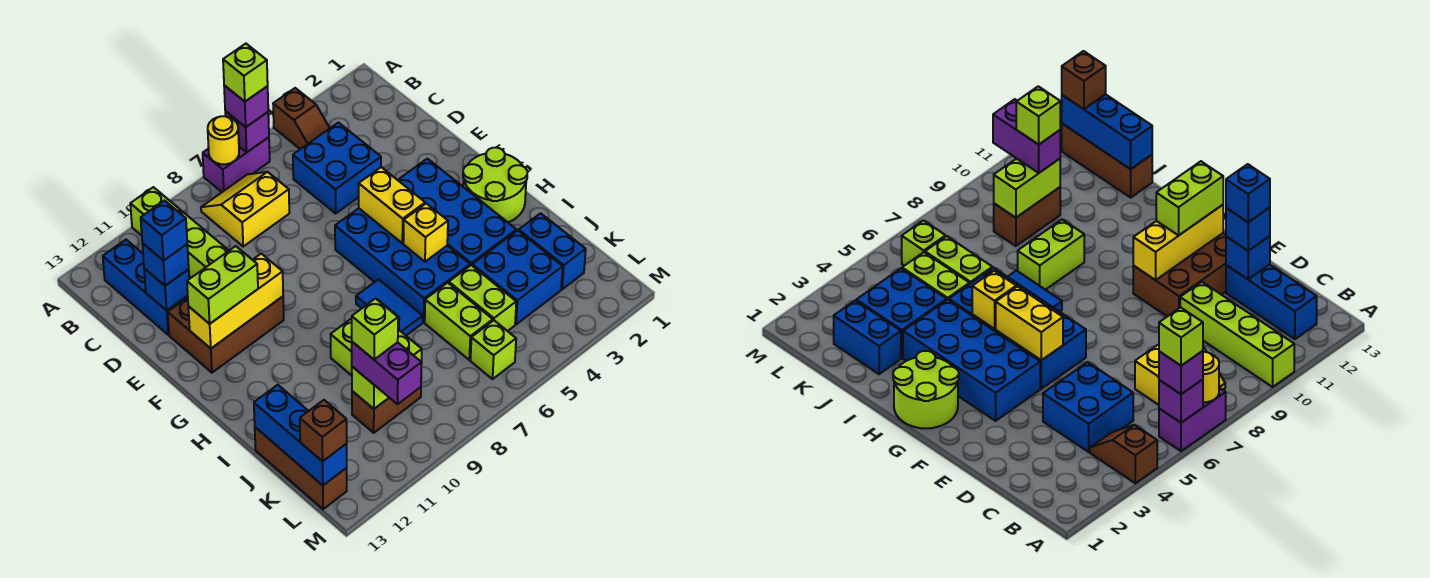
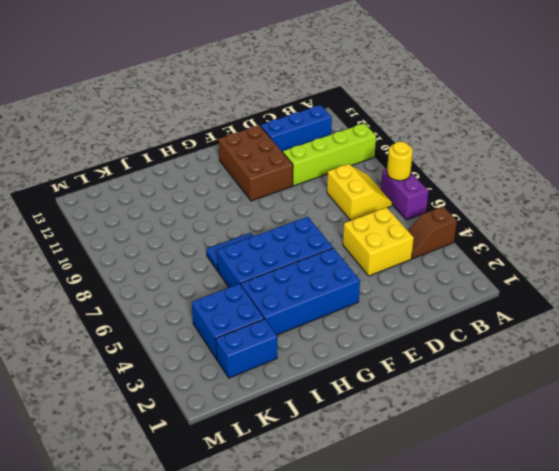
yellow 2x2 brick [343,207,414,276] -> blue 2x2 brick [293,122,381,213]
none -> lime 2x2 round brick [463,148,527,222]
none -> lime 1x2 brick [330,299,399,376]
none -> lime 1x2 brick [449,265,516,331]
none -> lime 1x2 brick [425,283,493,360]

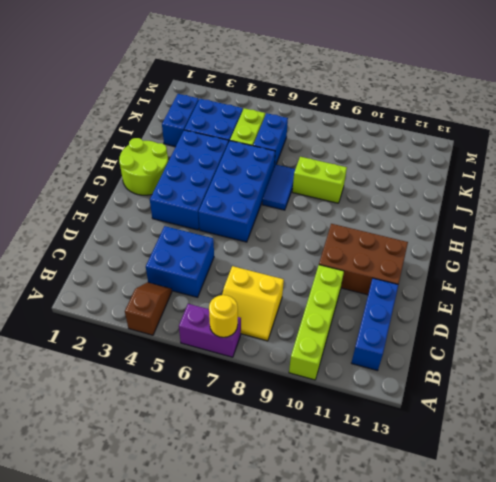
blue 1x2 brick [253,113,288,167] -> lime 1x2 brick [425,283,493,360]
none -> brown 1x3 brick [255,427,347,509]
none -> brown 1x2 brick [352,387,421,433]
none -> lime 1x1 brick [471,320,516,379]
none -> purple 1x1 brick [225,111,269,152]

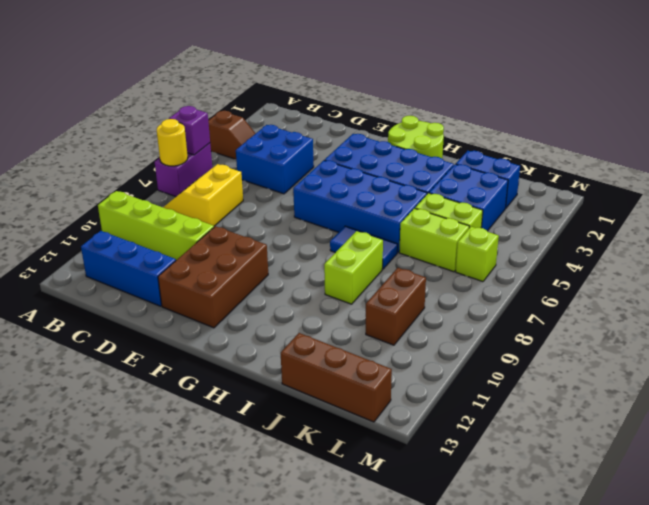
none -> blue 1x1 brick [144,268,189,311]
none -> yellow 1x2 brick [359,167,425,243]
none -> yellow 1x3 brick [188,254,283,348]
none -> yellow 1x1 brick [403,203,448,262]

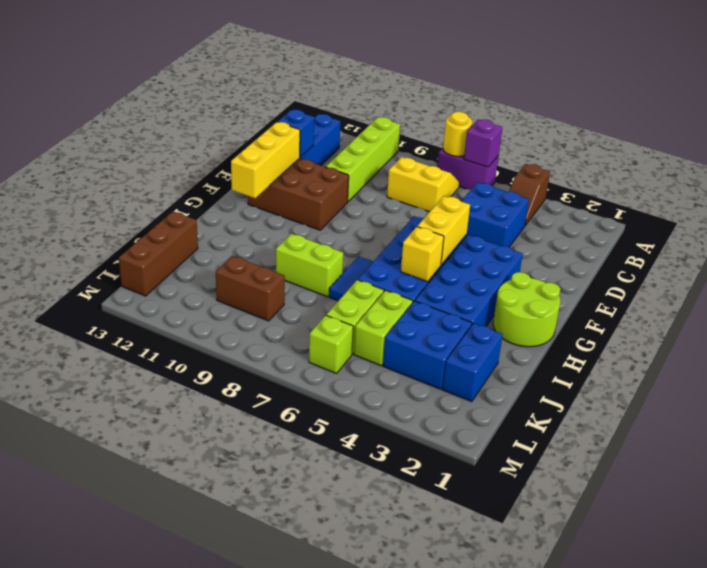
yellow 1x3 brick [231,122,300,198] -> yellow 1x3 brick turned to [188,254,283,348]
none -> blue 1x3 brick [254,385,347,485]
none -> lime 1x2 brick [352,331,422,409]
none -> purple 1x1 brick [224,85,268,127]
none -> blue 1x1 brick [142,243,189,286]

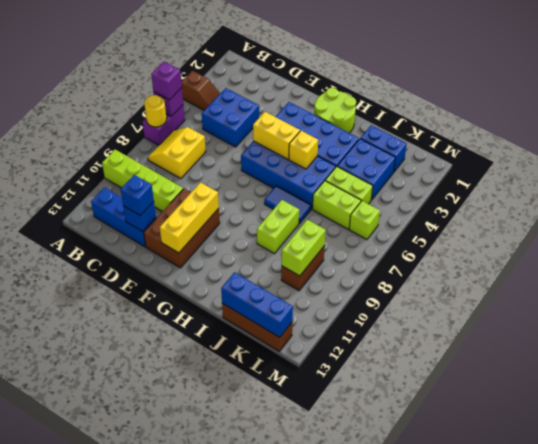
none -> lime 1x2 brick [187,246,258,324]
none -> purple 1x2 brick [352,342,421,404]
none -> brown 1x1 brick [300,400,347,461]
none -> lime 1x1 brick [223,44,268,101]

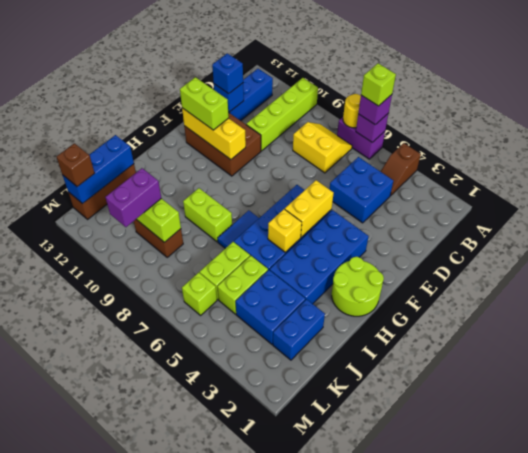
none -> blue 1x1 brick [141,201,187,261]
none -> lime 1x1 brick [352,299,398,360]

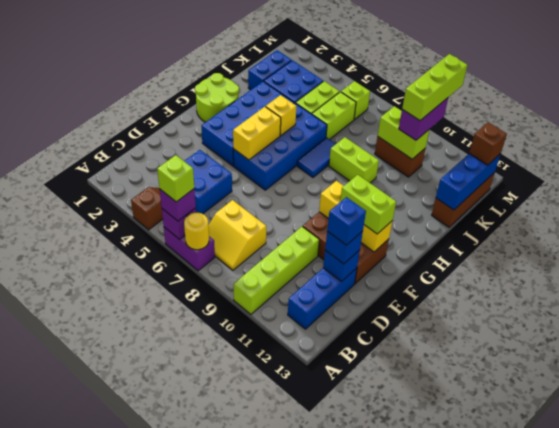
lime 1x3 brick [402,54,467,120] -> lime 1x1 brick [352,299,398,360]

